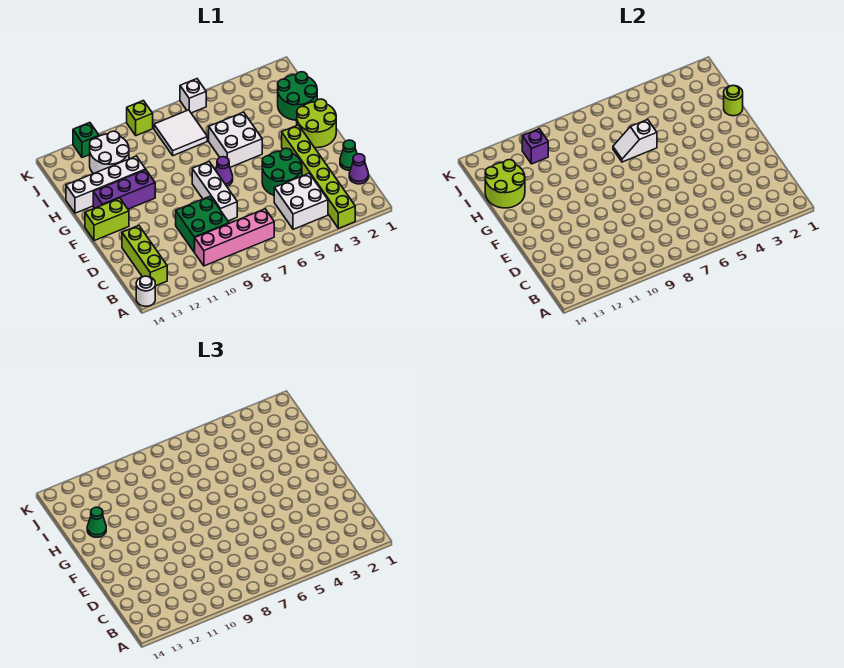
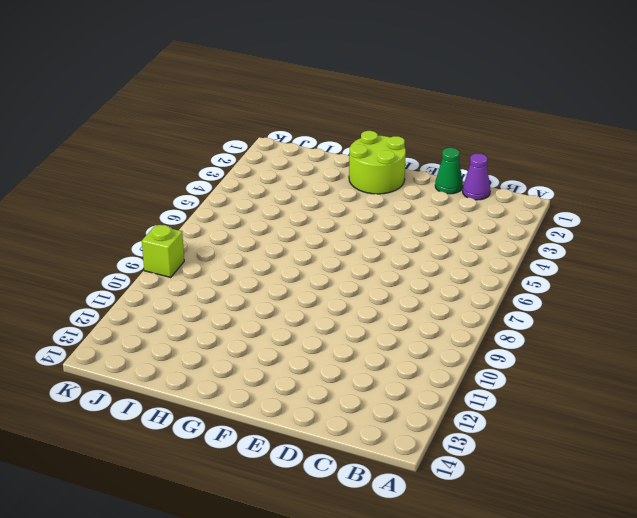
none -> lime 1x6 brick [282,125,355,228]
none -> white 1x1 round brick [136,276,155,306]
none -> white 2x2 brick [274,173,328,229]

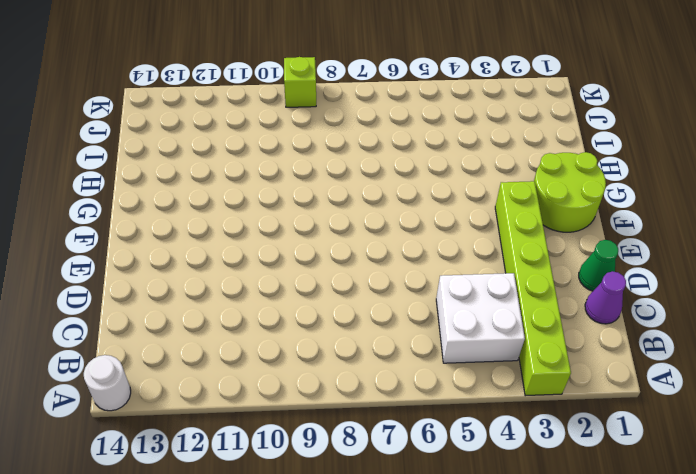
none -> pink 1x4 brick [195,209,274,266]
none -> lime 1x3 brick [122,226,167,286]
none -> green 2x2 brick [176,196,229,252]

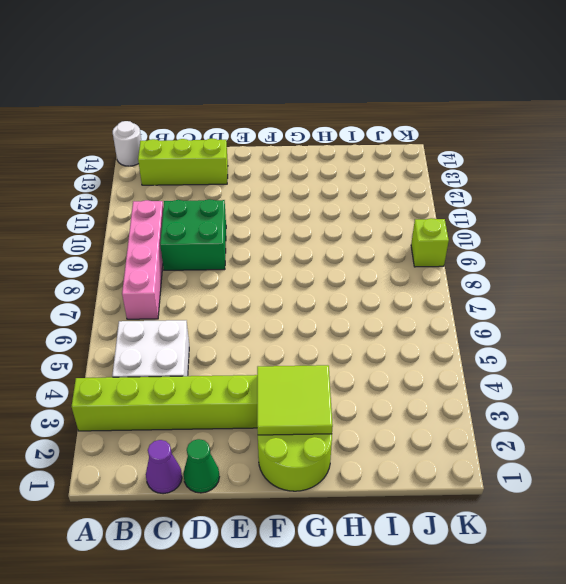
lime 2x2 tile [257,365,333,435] -> none
none -> green 2x2 round brick [262,148,302,195]
none -> white 1x3 brick [192,162,237,221]
none -> purple 1x1 cone [216,157,233,186]

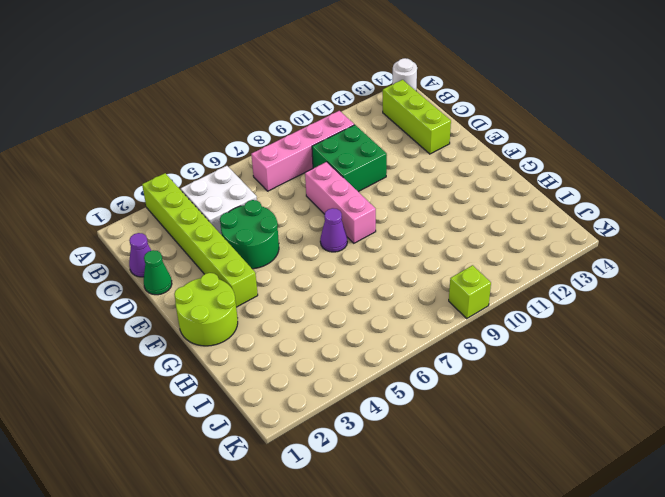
pink 1x3 brick [305,162,376,243] -> white 1x3 brick [192,162,237,221]
none -> lime 1x2 brick [85,198,129,241]
none -> white 2x2 brick [209,112,262,167]
none -> purple 1x3 brick [93,170,155,209]

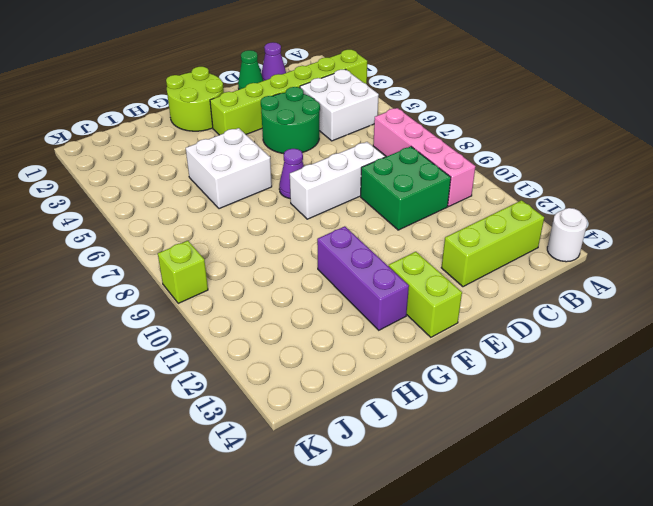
none -> green 2x2 round brick [278,72,317,120]
none -> white 1x4 brick [66,156,146,213]
none -> white 2x2 tile [154,110,207,156]

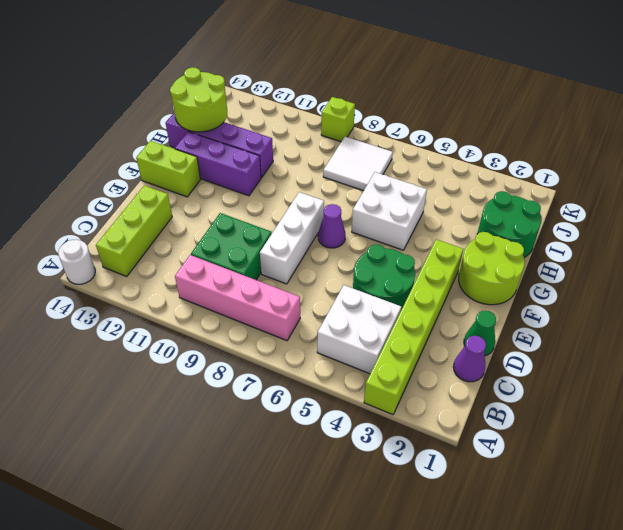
purple 1x4 brick [166,113,273,178] -> white 1x4 brick [66,156,146,213]
none -> white 2x2 round brick [90,131,129,174]
none -> white 1x1 brick [180,79,206,113]
none -> green 1x1 brick [73,123,99,158]

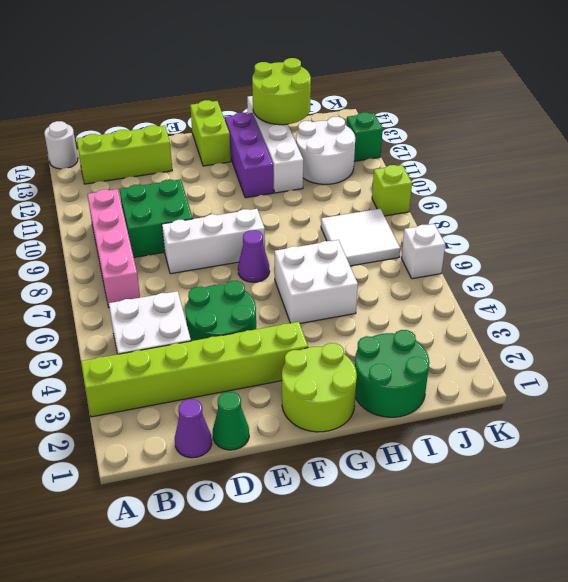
none -> lime 1x1 round brick [724,85,743,116]
none -> white 1x2 slope [613,120,657,162]
none -> purple 1x1 brick [522,129,548,164]

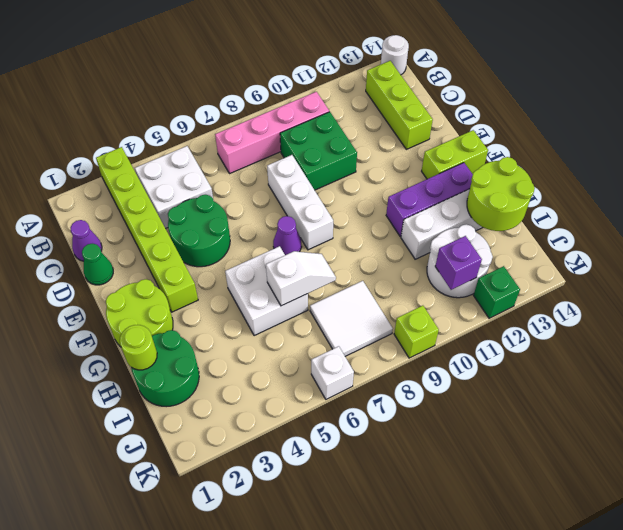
none -> green 1x1 cone [87,507,106,537]

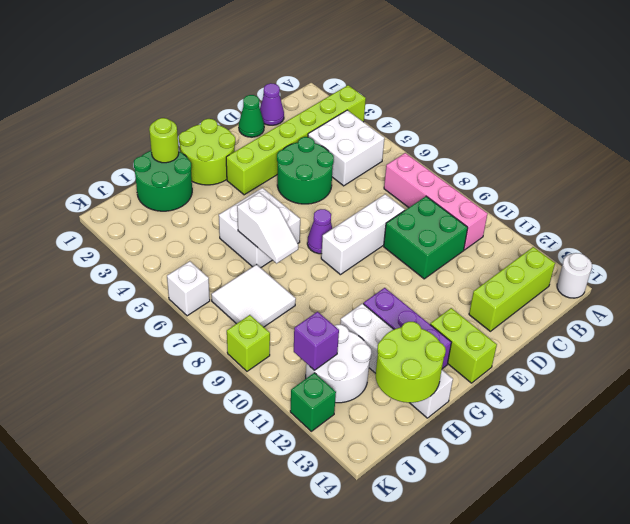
none -> green 1x1 cone [87,507,106,537]

